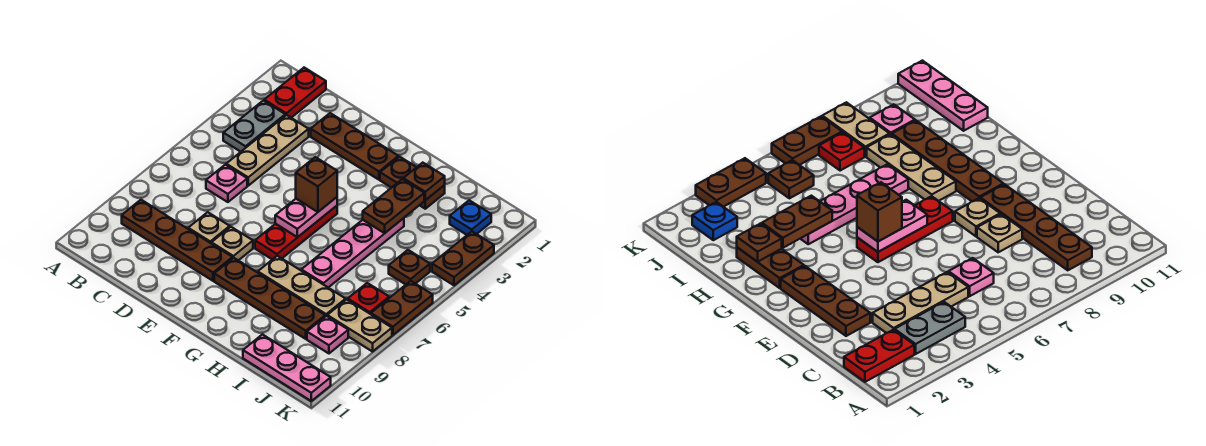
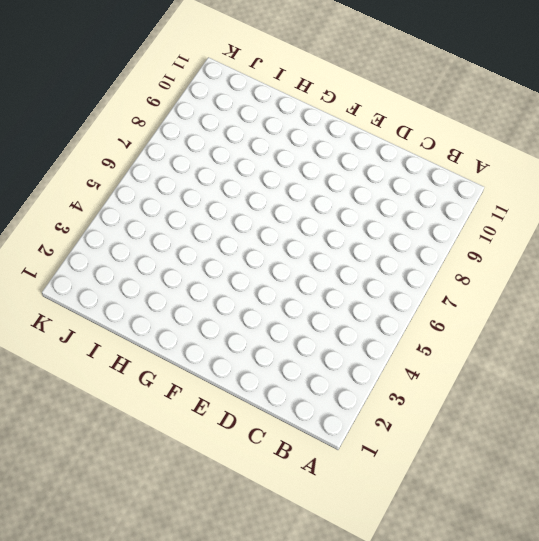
none -> red 1x2 plate [264,68,326,118]
none -> grey 1x2 plate [223,100,285,152]
none -> brown 1x4 plate [122,200,233,281]

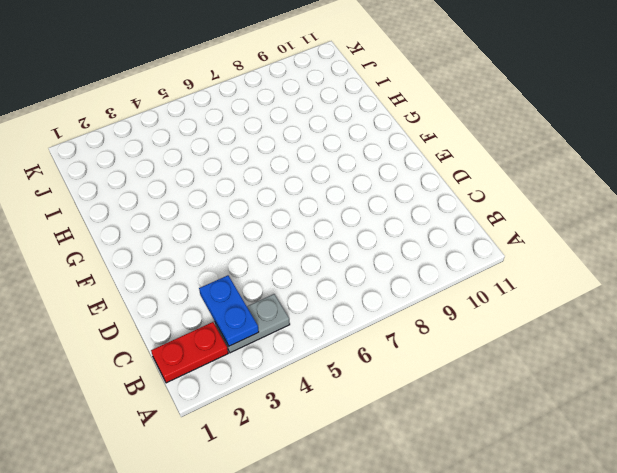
blue 1x2 plate [199,275,259,346] -> none
none -> brown 1x4 plate [122,200,233,281]
none -> tan 1x3 plate [226,115,309,186]
none -> pink 1x1 plate [206,165,247,202]

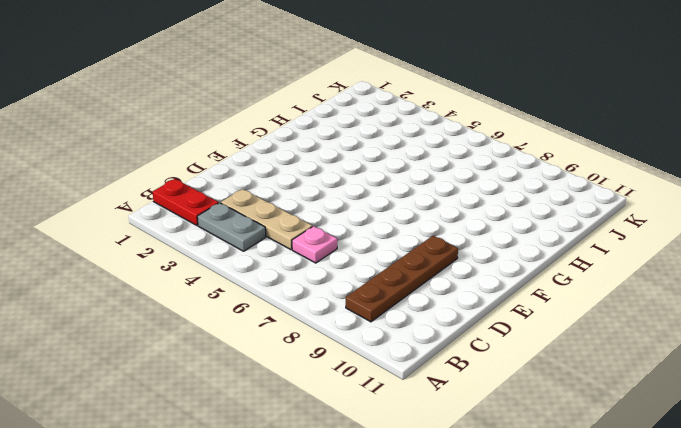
none -> brown 1x3 plate [311,113,398,180]
none -> tan 1x1 plate [188,212,230,243]
none -> tan 1x1 plate [211,227,253,261]

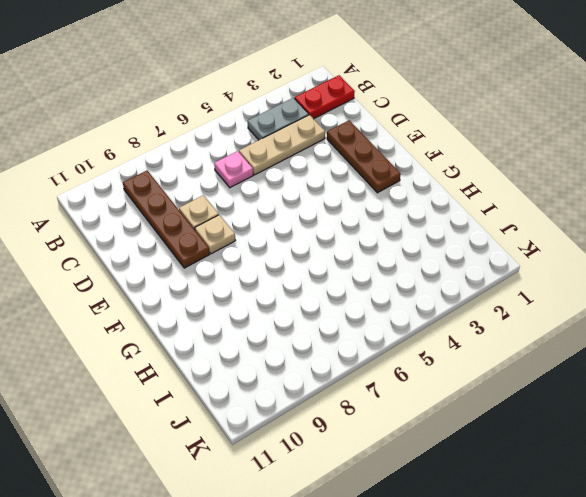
none -> red 1x3 plate [255,206,337,259]
none -> brown 1x4 plate [214,258,325,339]
none -> brown 1x2 plate [380,157,445,209]

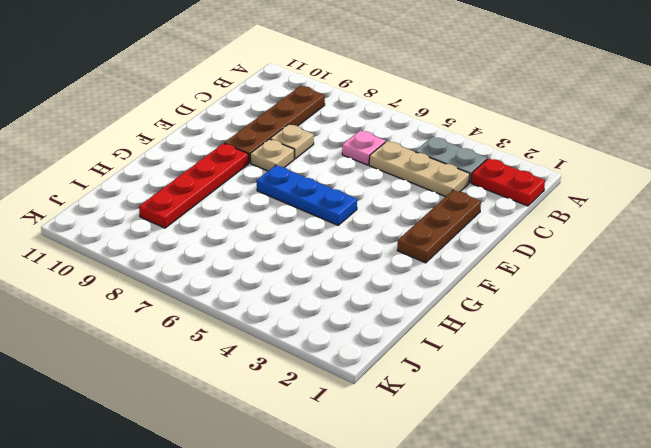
blue 1x3 plate [257,165,357,225] -> red 1x3 plate [255,206,337,259]
red 1x4 plate [139,143,248,228] -> brown 1x4 plate [214,258,325,339]
none -> brown 1x2 plate [380,157,445,209]
none -> tan 1x3 plate [258,256,346,316]
none -> pink 1x4 plate [301,218,404,288]

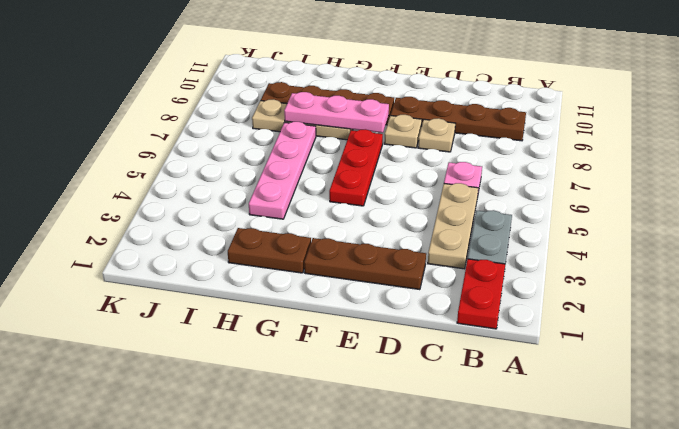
pink 1x3 plate [284,92,389,133] -> pink 1x3 plate moved to [243,334,331,401]
none -> blue 1x1 plate [450,200,491,235]
none -> brown 1x1 plate [389,250,430,284]
none -> red 1x1 plate [348,283,389,314]

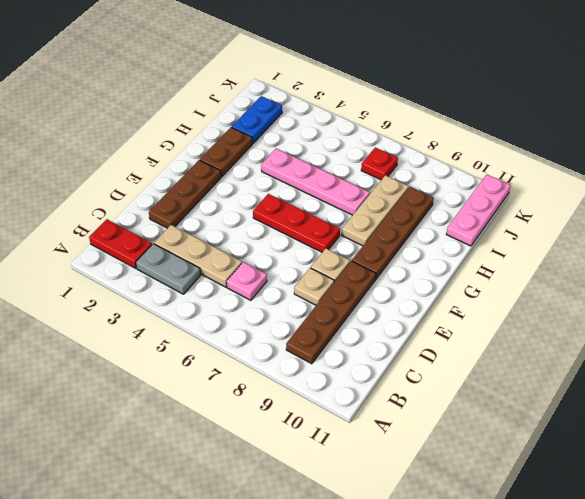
blue 1x2 plate [232,96,282,143] -> blue 1x1 plate [450,200,491,235]
none -> brown 1x1 plate [389,250,430,284]
none -> tan 1x2 plate [327,299,392,352]
none -> pink 1x1 plate [307,316,348,353]

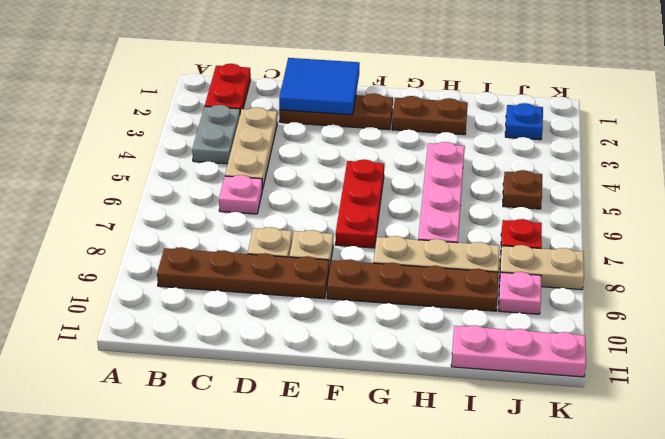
blue 2x2 tile [279,58,360,115] -> none
none -> brown 1x2 plate [432,232,494,285]
none -> brown 1x2 plate [371,281,433,335]
none -> pink 1x2 plate [275,197,337,237]

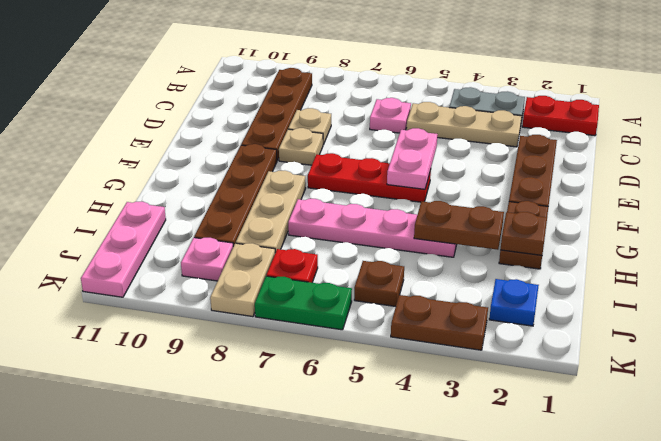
pink 1x2 plate [387,128,438,189] -> pink 1x2 plate turned to [275,197,337,237]
green 1x2 plate [255,276,352,330] -> brown 1x2 plate [371,281,433,335]
none -> brown 1x1 brick [296,157,337,212]

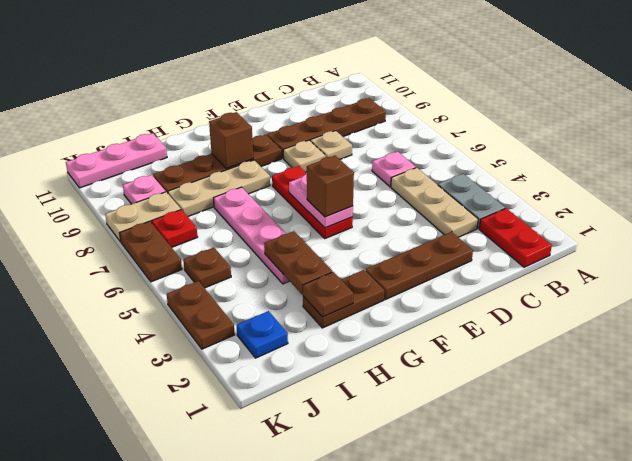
brown 1x1 brick [209,112,253,169] -> none

